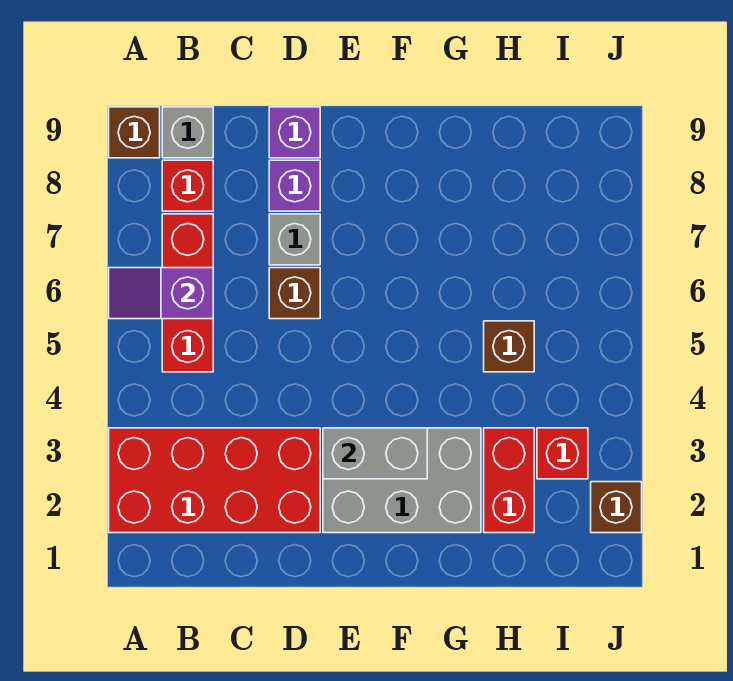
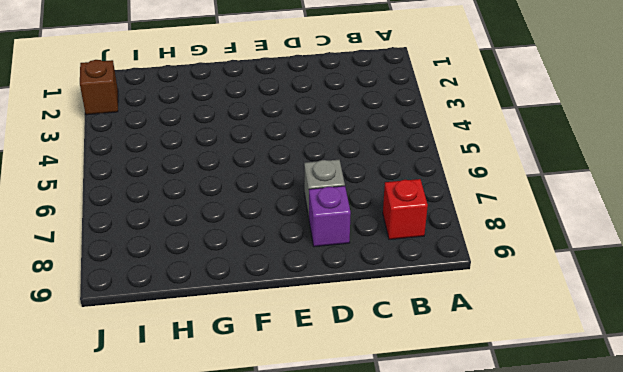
none -> red 2x4 brick [109,428,320,533]
none -> brown 1x1 brick [109,107,160,158]
none -> red 1x3 brick [162,214,213,372]

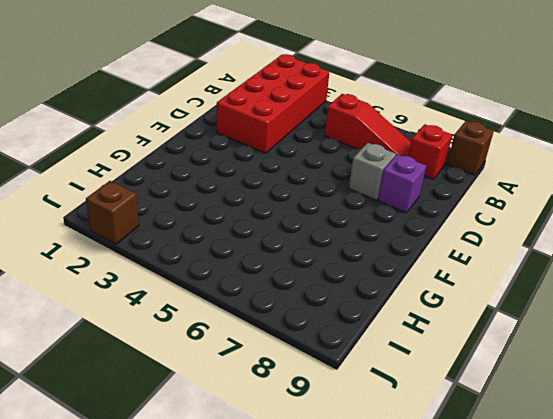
red 1x3 slope [325,94,411,156] -> red 1x3 brick [162,214,213,372]
none -> grey 1x1 brick [162,107,213,158]
none -> brown 1x1 brick [269,268,320,319]
none -> purple 1x1 brick [269,107,320,158]

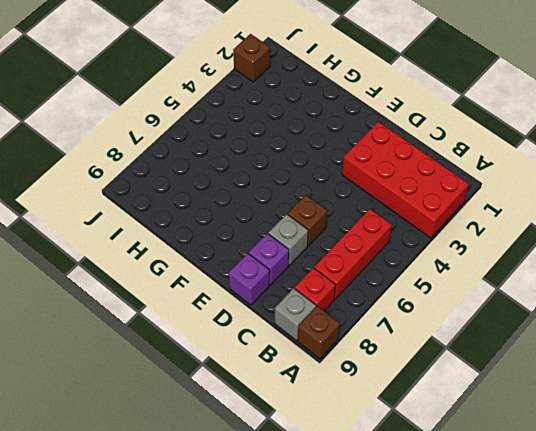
none -> grey 2x3 brick [323,428,481,533]
none -> red 1x2 brick [484,428,534,533]
none -> brown 1x1 brick [484,321,534,372]

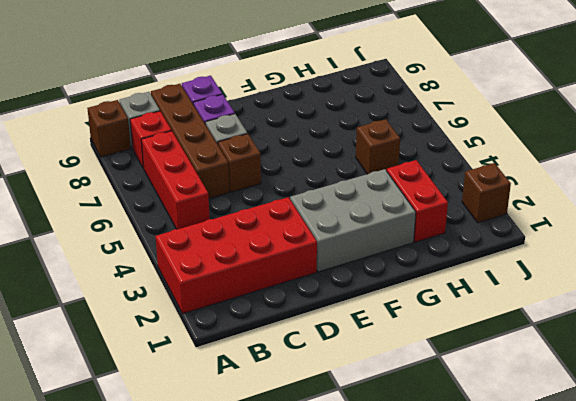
brown 1x4 brick [151,84,229,198] -> none
none -> red 1x1 brick [537,428,588,479]
none -> purple 1x2 slope [109,268,213,319]
none -> grey 1x2 brick [323,428,427,479]

